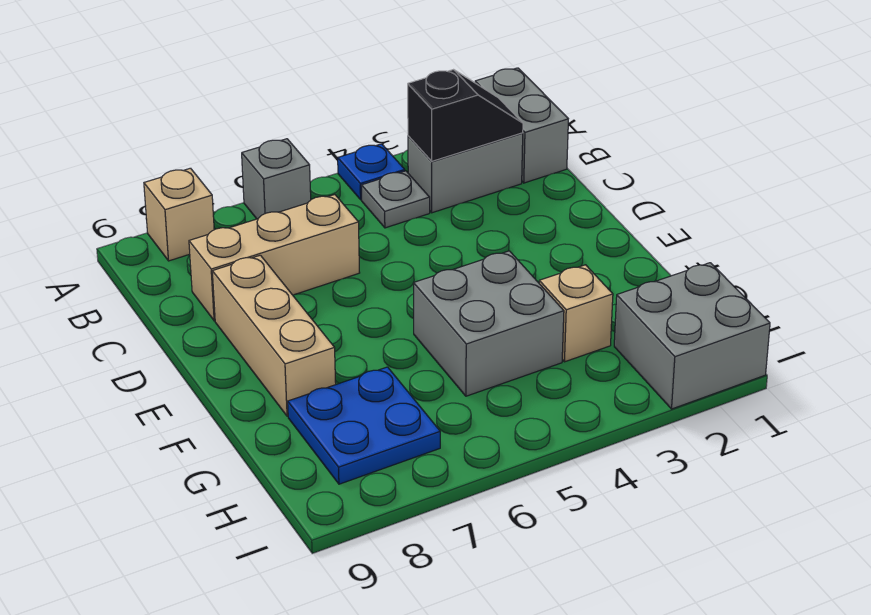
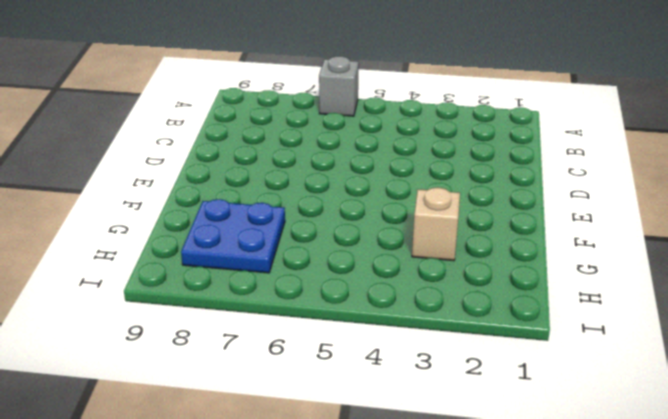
none -> grey 1x2 brick [475,68,568,183]
none -> blue 1x1 plate [338,144,405,200]
none -> tan 1x1 brick [144,168,214,261]

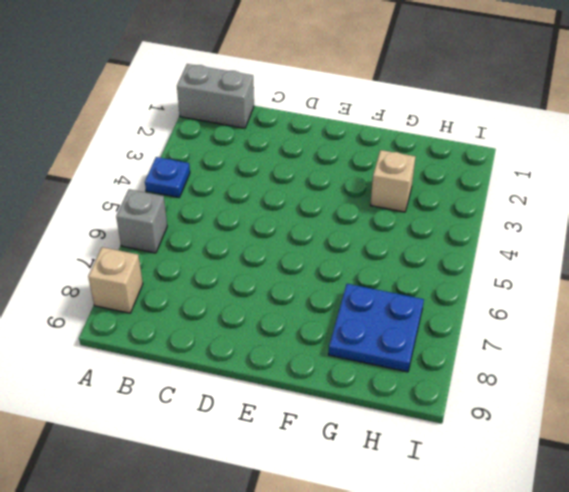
none -> grey 1x2 brick [408,133,523,213]
none -> grey 1x1 plate [361,171,430,228]
none -> tan 1x3 brick [189,195,360,321]

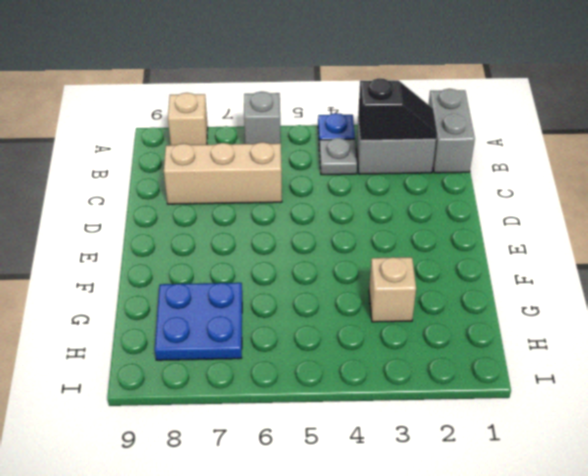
none -> tan 1x3 brick [212,255,336,416]
none -> grey 2x2 brick [413,251,564,396]
none -> grey 2x2 brick [614,263,770,409]

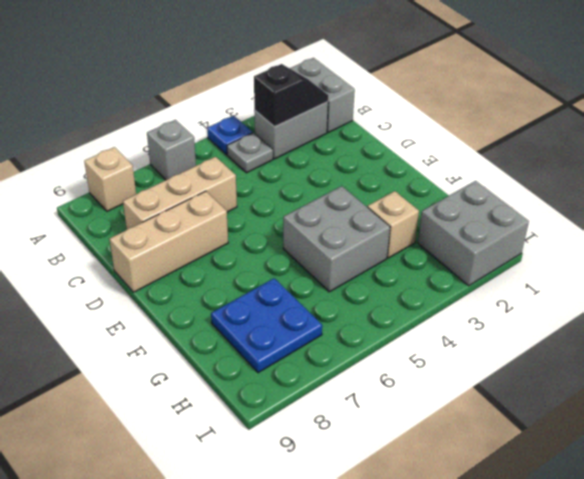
tan 1x3 brick [109,191,228,292] -> tan 1x3 brick turned to [212,255,336,416]

